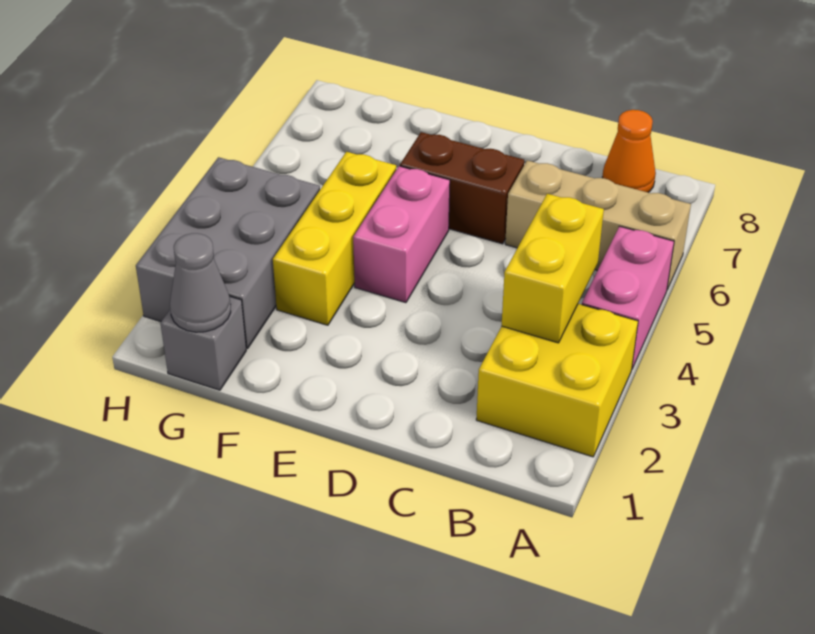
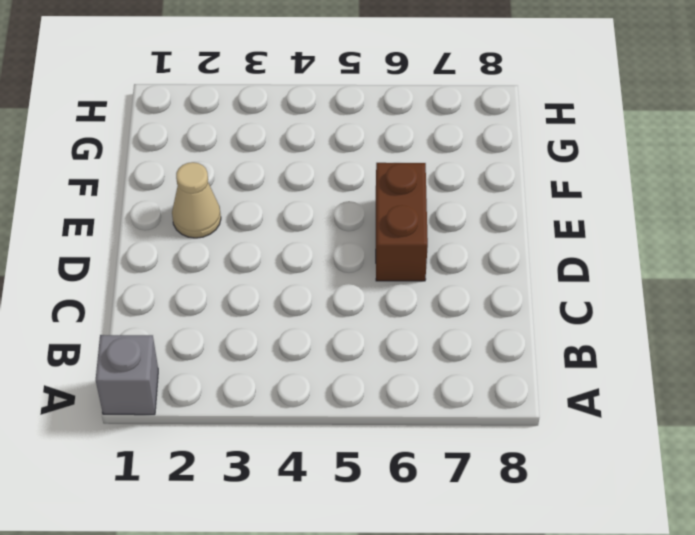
grey 1x1 brick [96,335,158,415] -> grey 1x1 brick moved to [160,297,246,390]
tan 1x1 cone [172,162,221,238] -> none
none -> yellow 2x2 brick [476,304,638,457]
none -> pink 1x2 brick [582,226,674,368]

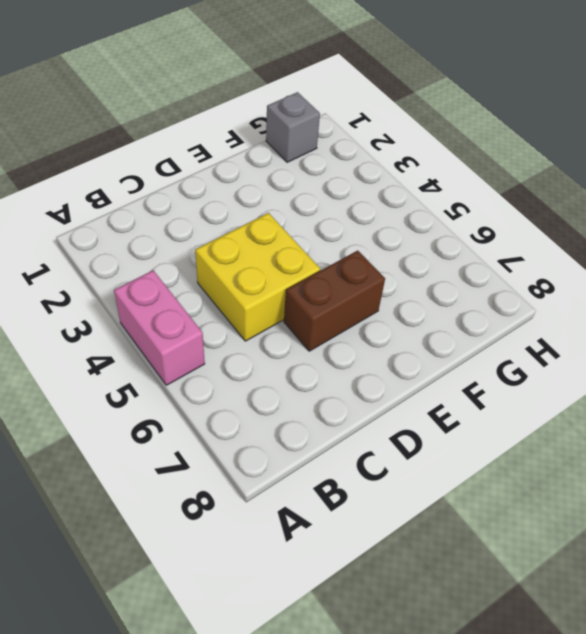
yellow 2x2 brick [195,213,320,341] -> yellow 2x2 brick moved to [476,304,638,457]
none -> tan 1x3 brick [505,160,691,289]
none -> orange 1x1 cone [602,110,656,193]

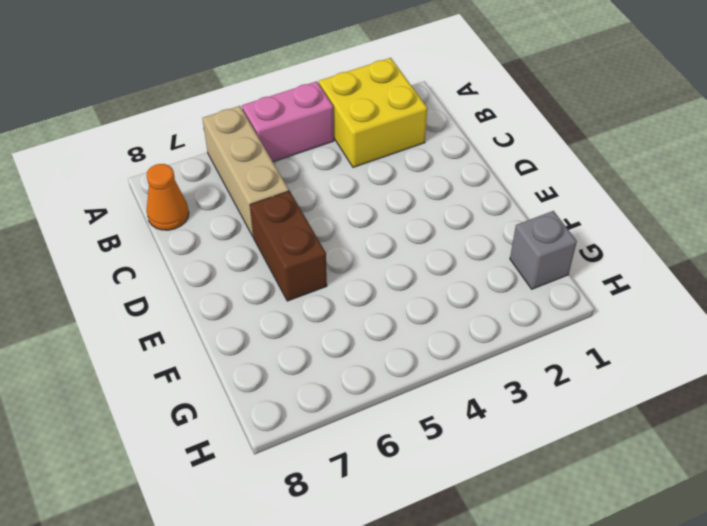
none -> pink 1x2 brick [353,166,450,303]
none -> yellow 1x3 brick [273,152,396,325]

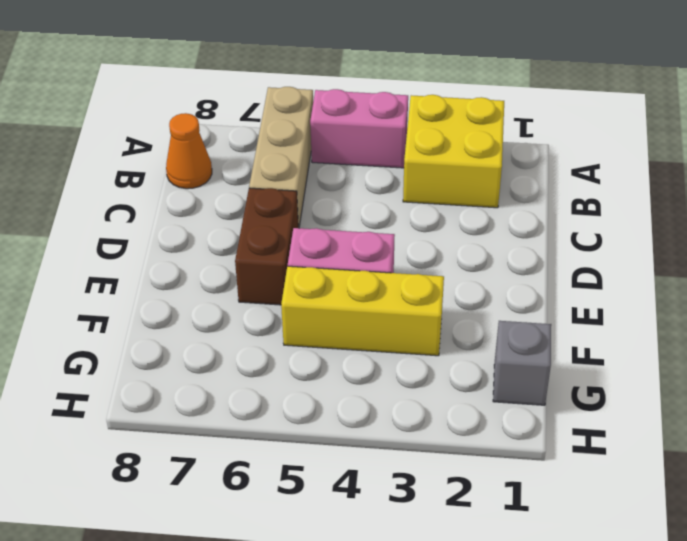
none -> grey 2x3 brick [136,157,320,349]
none -> yellow 1x2 brick [501,194,604,343]

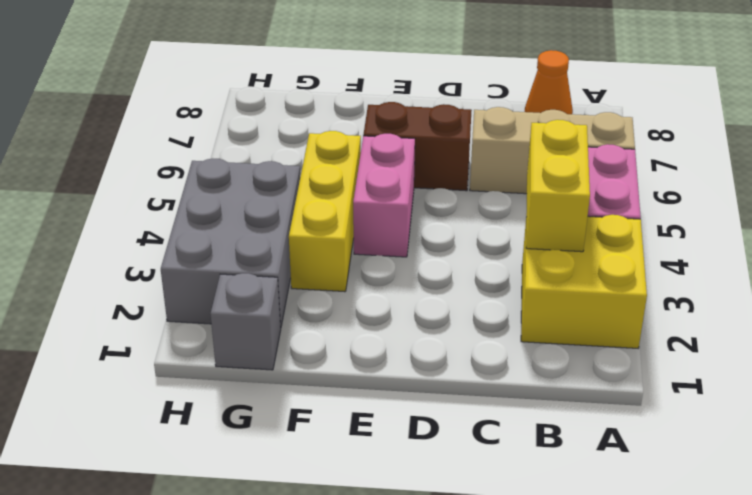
none -> grey 1x1 cone [170,233,231,332]

